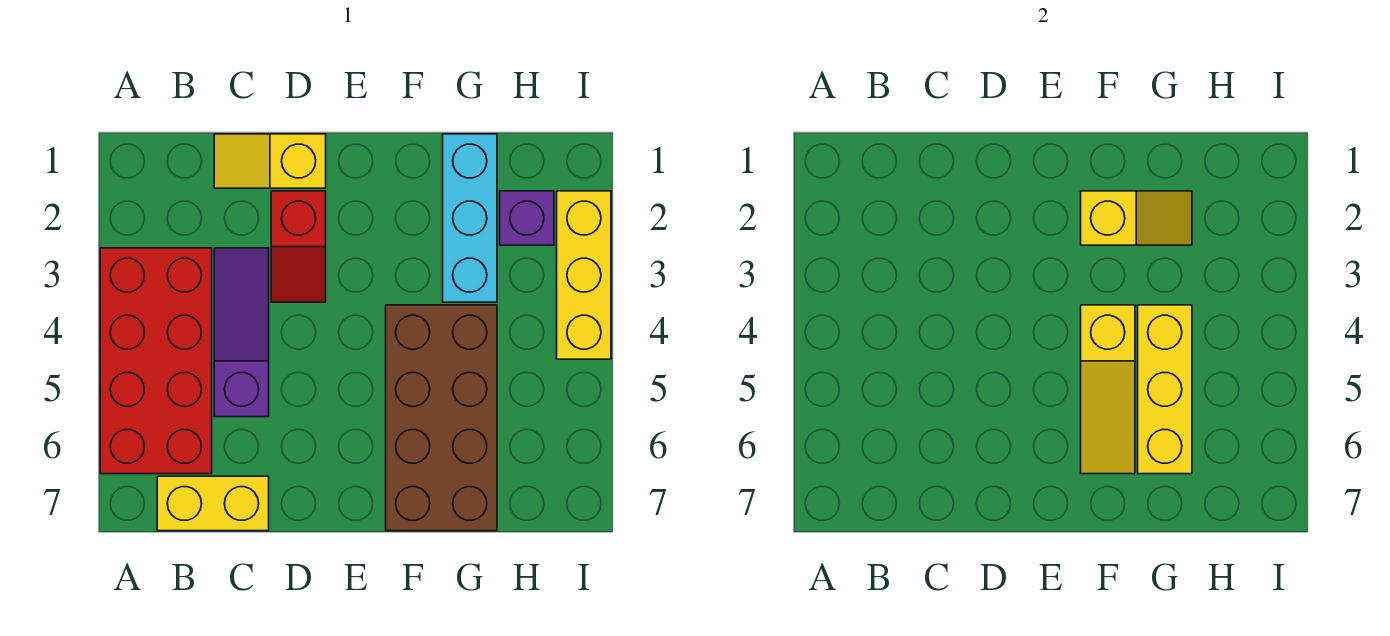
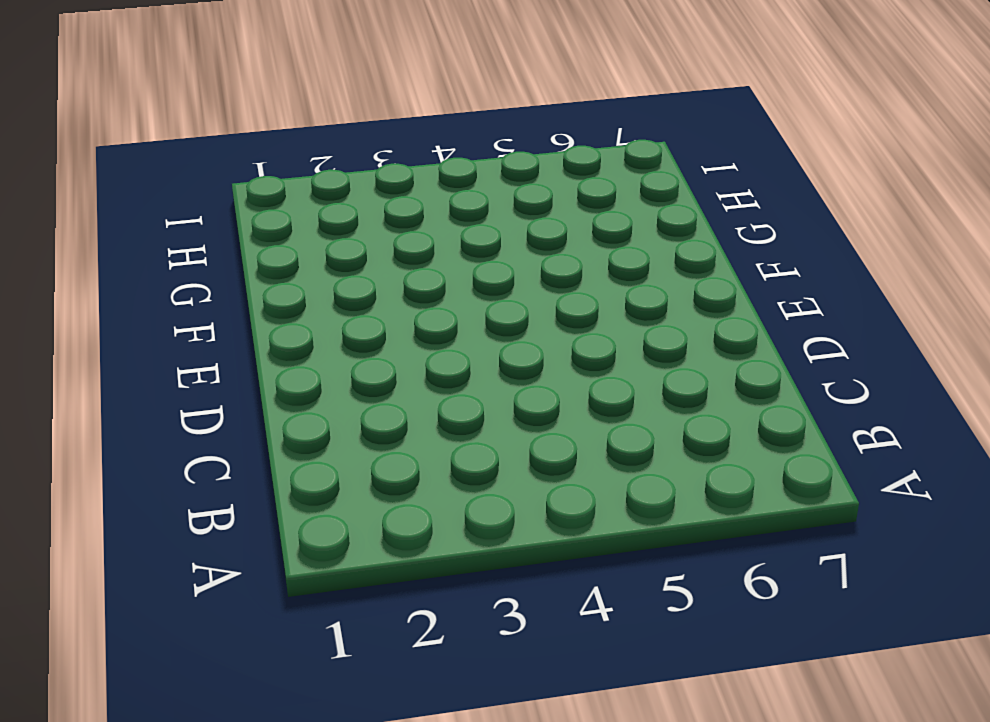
none -> red 2x4 brick [100,248,212,474]
none -> yellow 1x2 brick [157,476,269,531]
none -> yellow 1x2 slope [214,134,326,188]

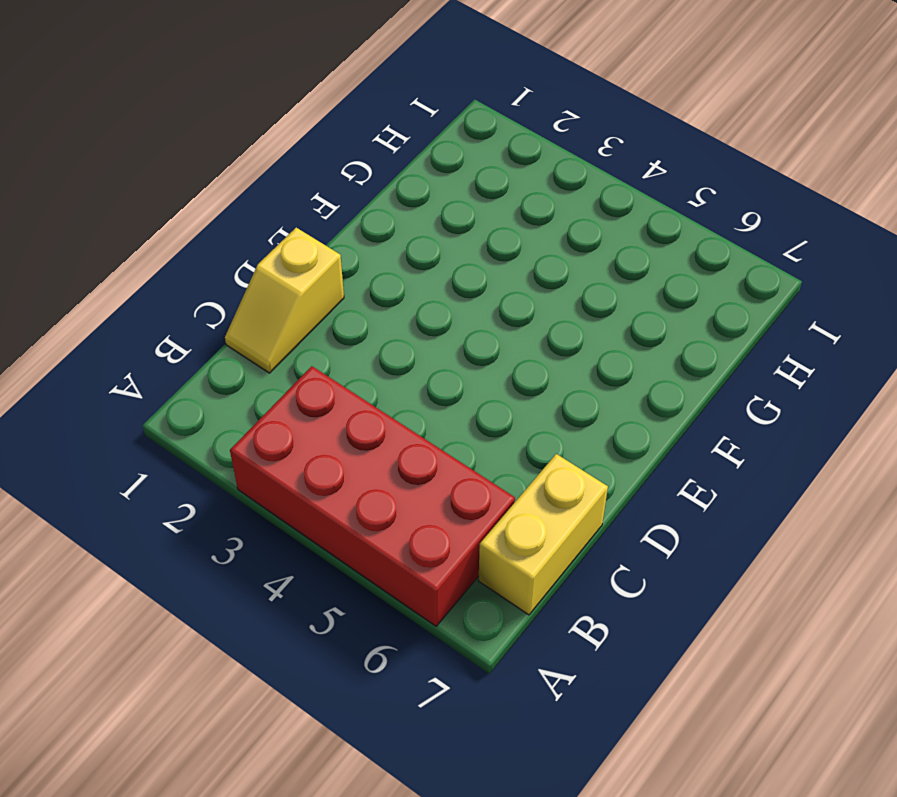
none -> purple 1x3 slope [214,248,269,417]
none -> red 1x2 slope [271,191,326,302]
none -> brown 2x4 brick [386,305,497,531]

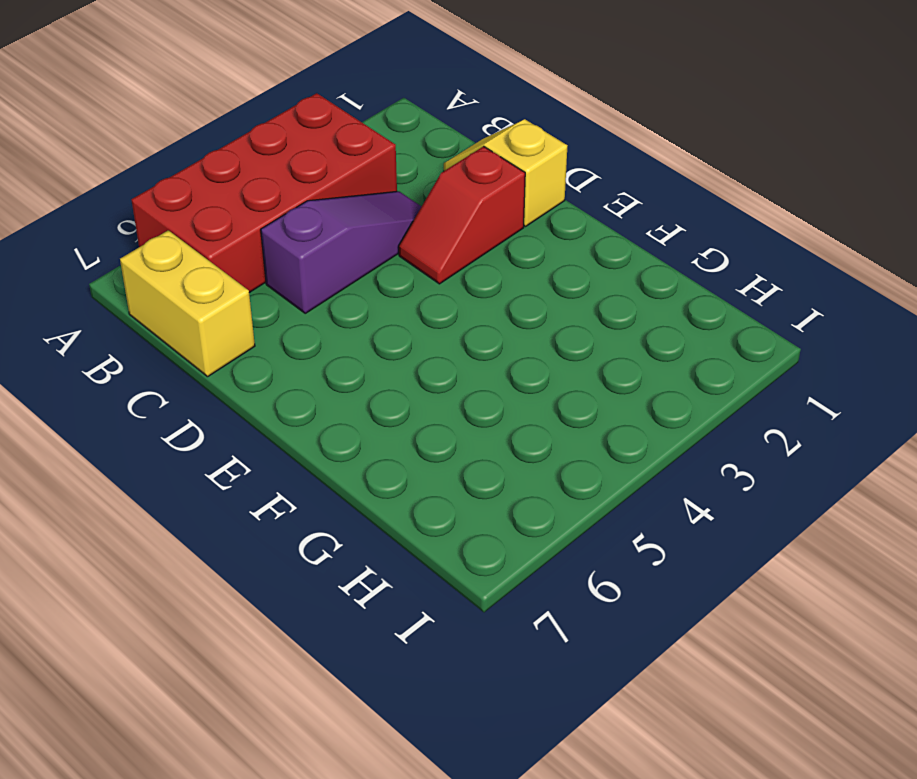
none -> brown 2x4 brick [386,305,497,531]
none -> cyan 1x3 brick [443,134,497,302]
none -> purple 1x1 brick [500,191,554,245]

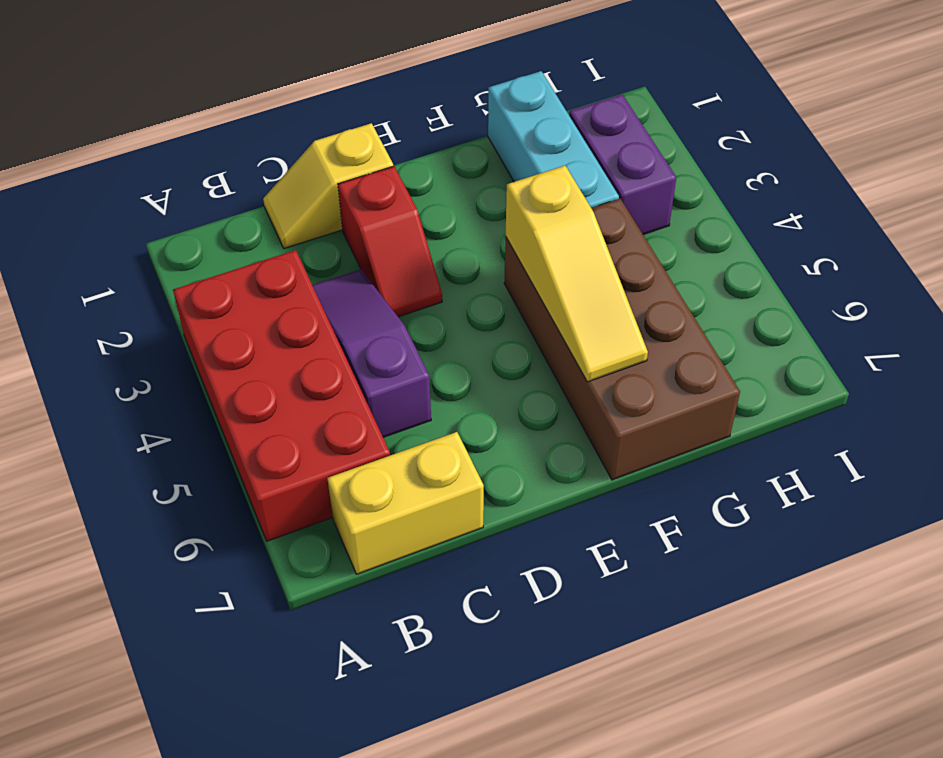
purple 1x2 brick [569,95,676,235] -> purple 1x1 brick [500,191,554,245]
none -> yellow 1x3 brick [557,191,611,359]
none -> yellow 1x2 slope [1081,191,1192,245]
none -> yellow 1x3 brick [1138,305,1192,474]

